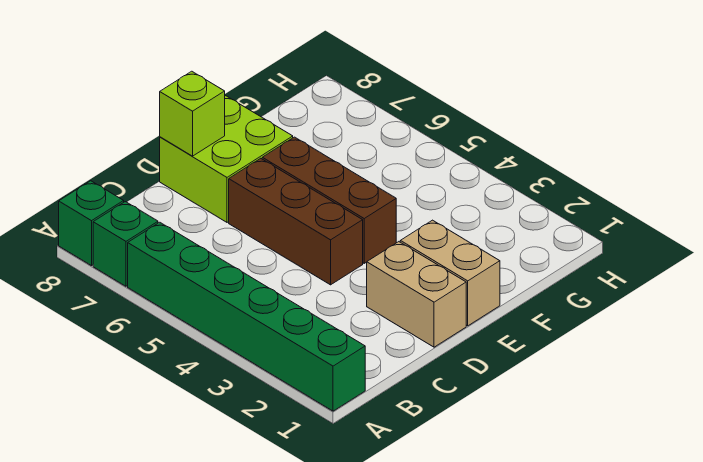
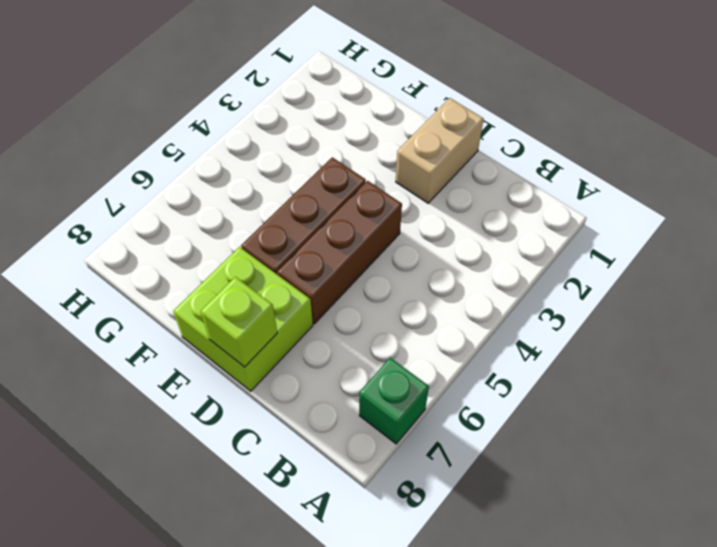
none -> green 1x6 brick [128,222,365,411]
none -> green 1x1 brick [59,181,124,266]

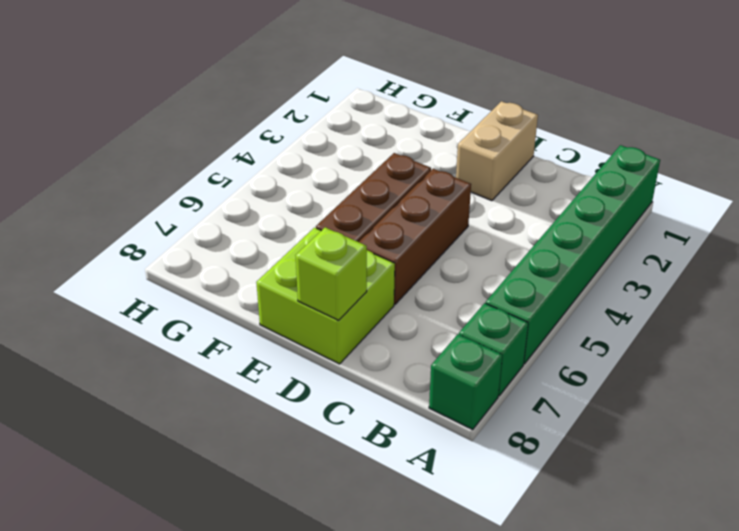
none -> tan 1x2 brick [400,220,500,326]

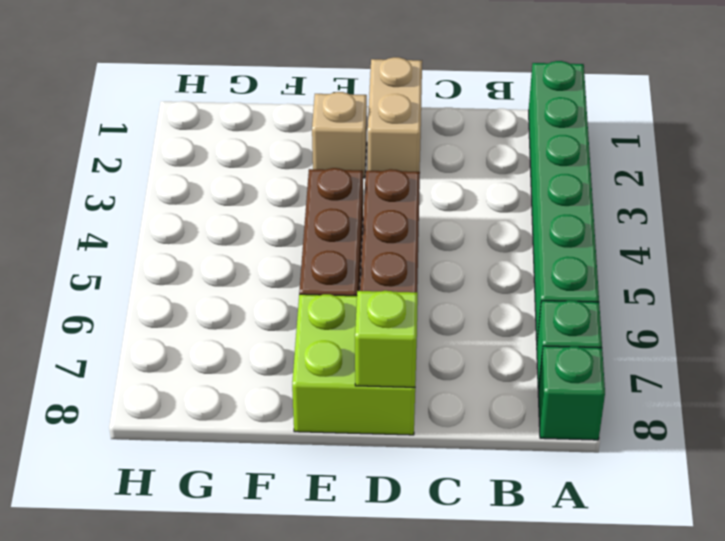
tan 1x1 brick [312,92,367,178] -> tan 1x2 brick [400,220,500,326]

